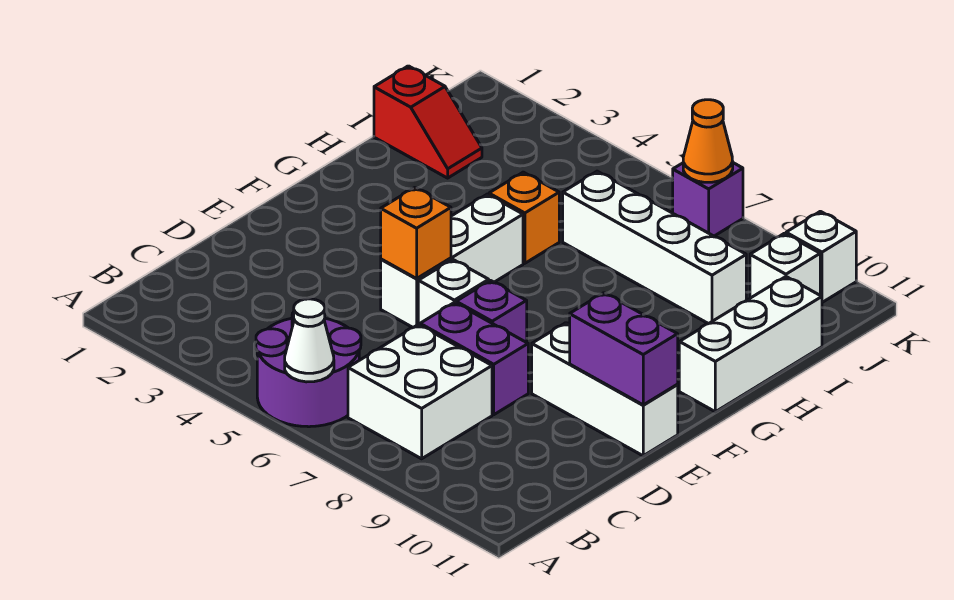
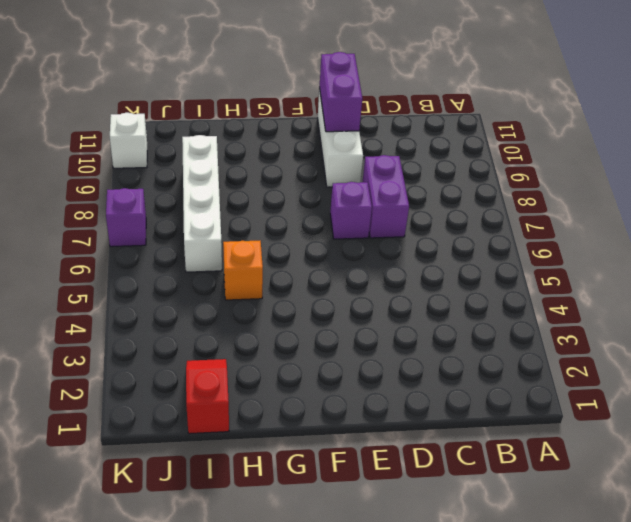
none -> purple 2x2 round brick [256,312,361,427]
none -> white 2x2 brick [348,325,492,459]
none -> white 1x3 brick [381,194,523,327]

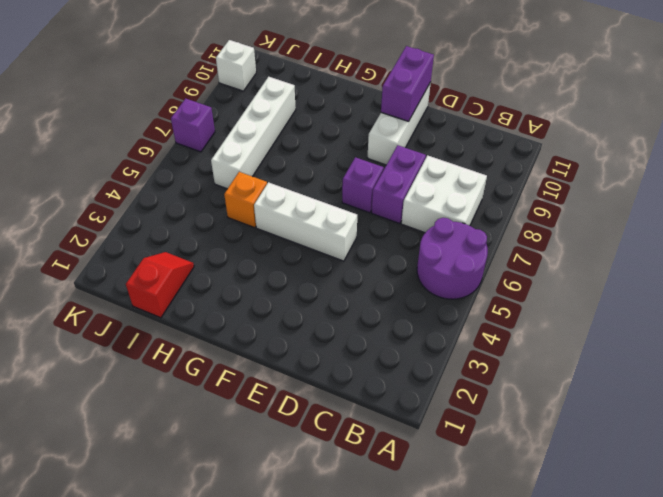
none -> white 1x1 brick [418,259,489,325]
none -> white 1x3 brick [679,277,822,412]
none -> white 1x1 brick [750,233,820,298]

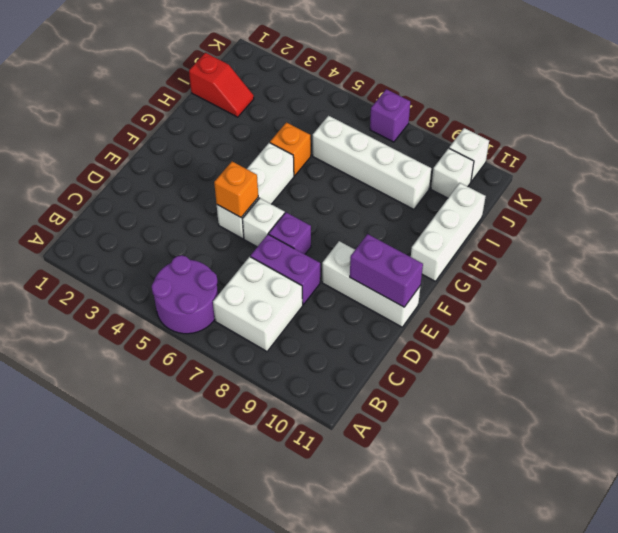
none -> white 1x1 cone [285,299,334,382]
none -> orange 1x1 cone [683,100,733,182]

